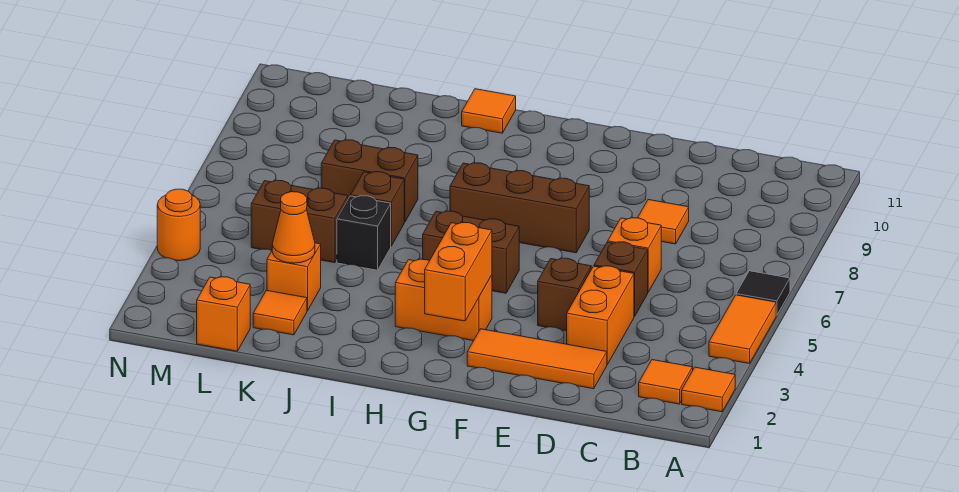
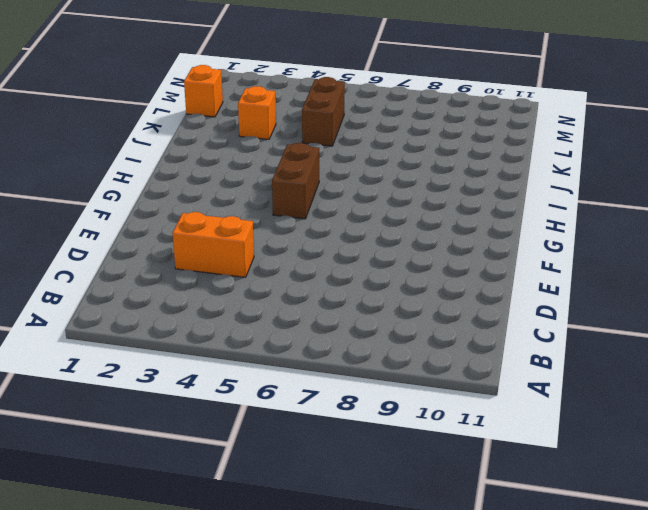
none -> orange 1x1 tile [682,367,735,412]
none -> orange 1x2 tile [709,295,776,364]
none -> black 1x1 tile [736,271,790,315]

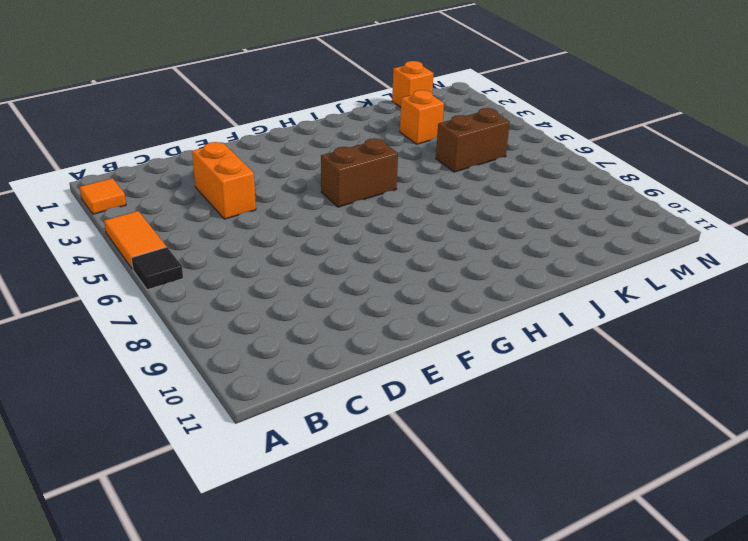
none -> orange 1x1 tile [639,360,693,404]
none -> orange 1x3 tile [467,329,607,389]
none -> brown 1x1 brick [594,242,648,316]

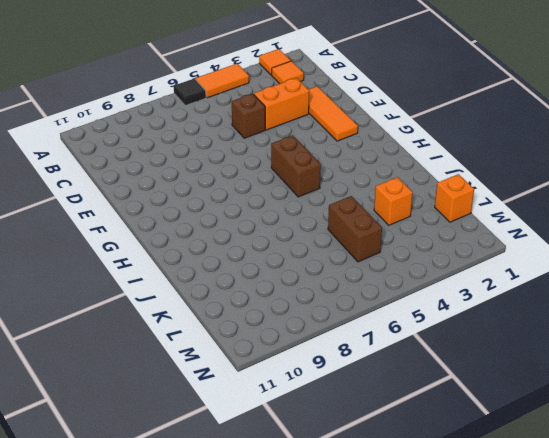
none -> orange 1x1 brick [608,218,661,292]
none -> orange 1x1 tile [638,200,689,244]
none -> brown 1x1 brick [538,258,591,331]

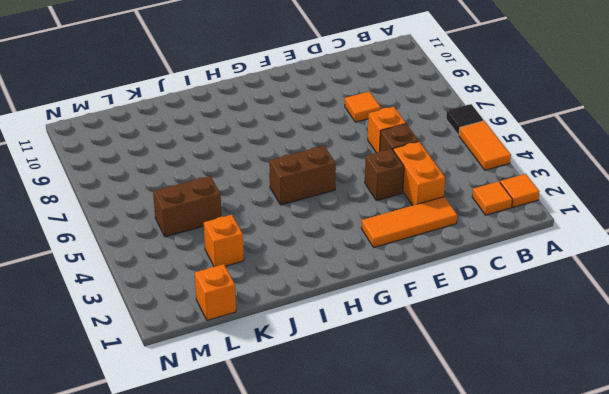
none -> brown 1x3 brick [450,163,589,253]
none -> orange 1x2 brick [395,259,492,341]
none -> orange 1x1 tile [462,89,516,133]

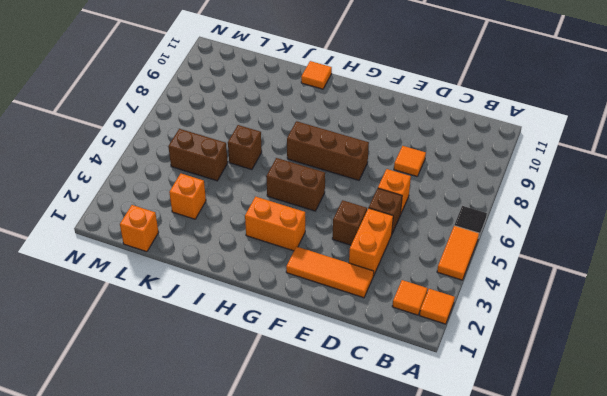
none -> black 1x1 brick [337,196,391,270]
none -> brown 1x2 brick [321,140,418,222]
none -> orange 1x1 tile [253,290,307,335]

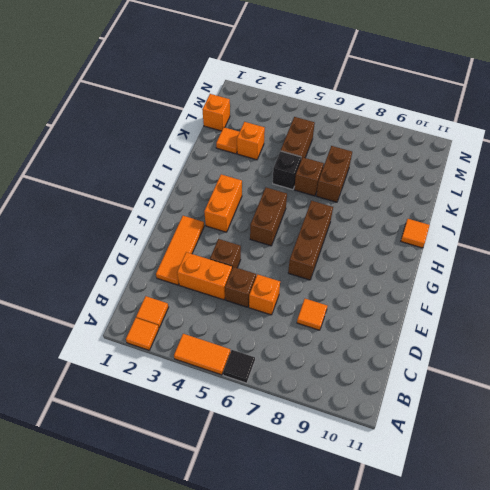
none -> orange 1x1 round brick [157,189,200,261]
none -> orange 1x2 brick [425,223,492,321]
none -> orange 1x1 cone [272,192,315,263]

